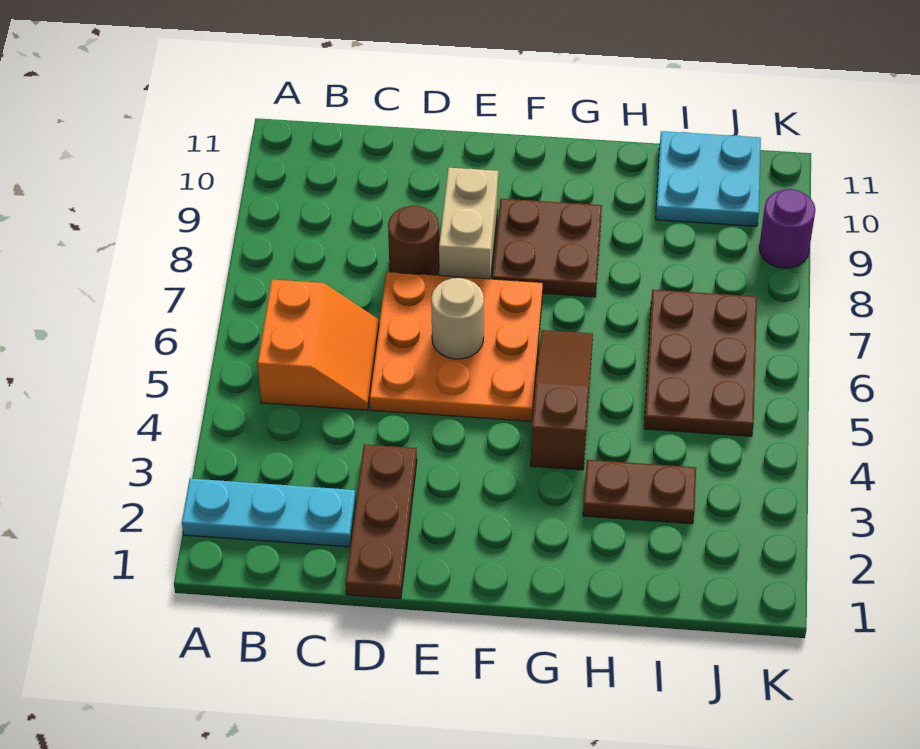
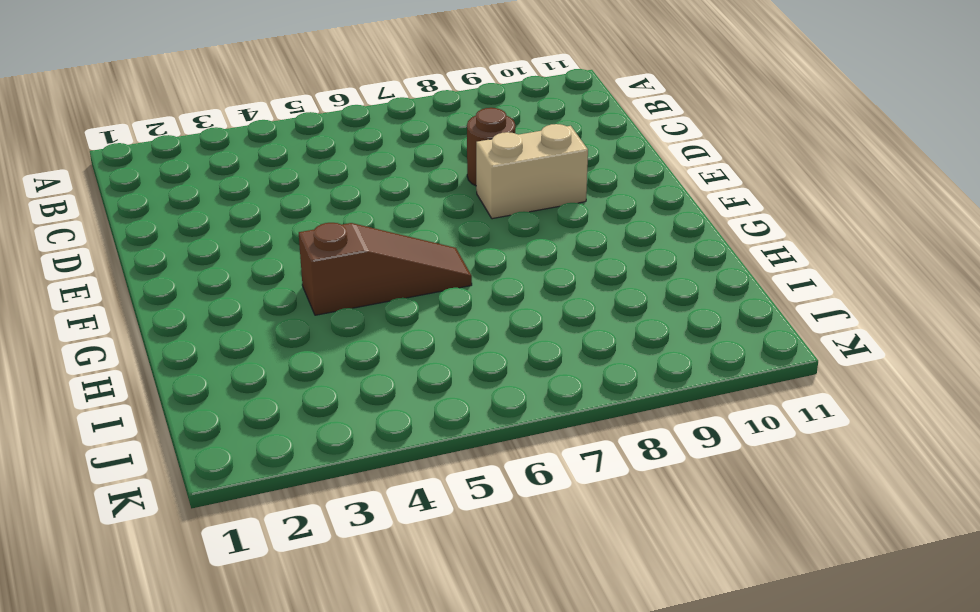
none -> cyan 1x3 plate [182,478,356,547]
none -> orange 2x2 slope [258,279,379,410]
none -> brown 1x3 plate [346,444,417,599]

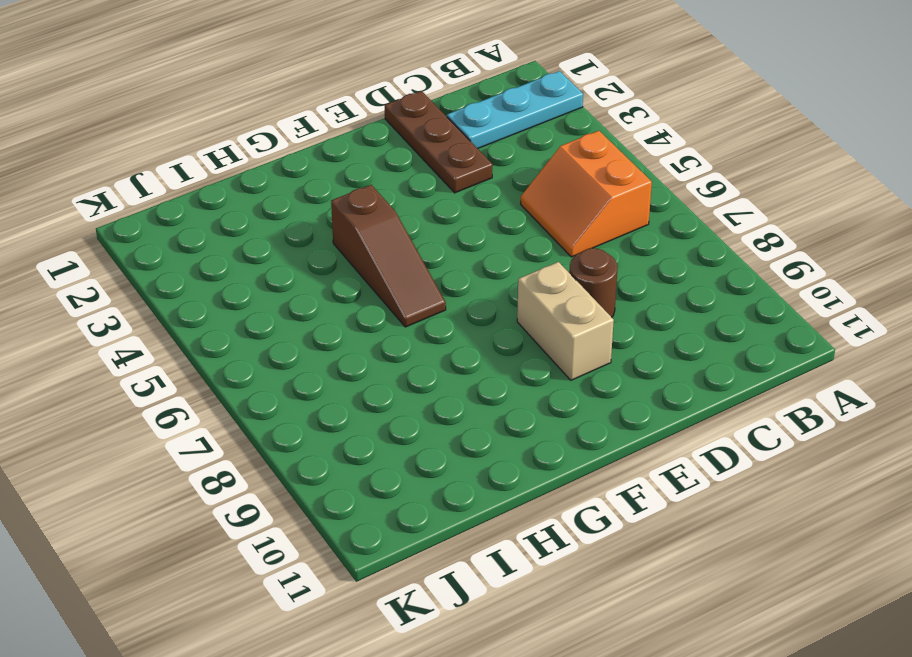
none -> orange 3x3 plate [370,272,543,421]
none -> brown 2x2 plate [492,199,602,297]
none -> brown 1x2 plate [583,460,696,524]

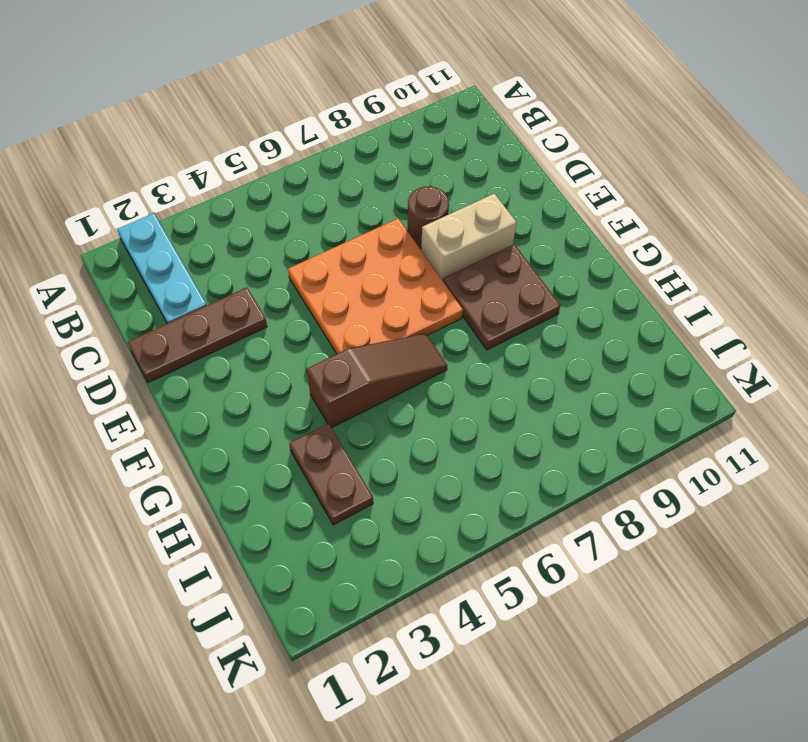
none -> orange 2x2 slope [258,279,379,410]
none -> brown 2x3 plate [644,290,757,436]
none -> cyan 2x2 plate [656,131,761,226]

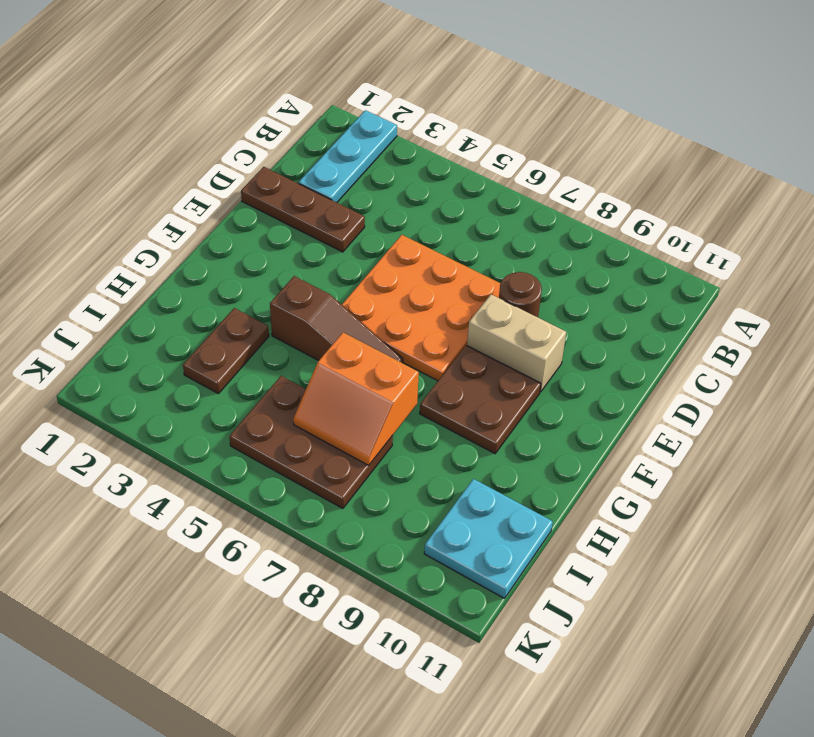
orange 2x2 slope [293,332,419,465] -> orange 2x2 slope moved to [258,279,379,410]
none -> purple 1x1 round brick [759,189,815,268]
none -> tan 1x1 round brick [431,278,484,359]

